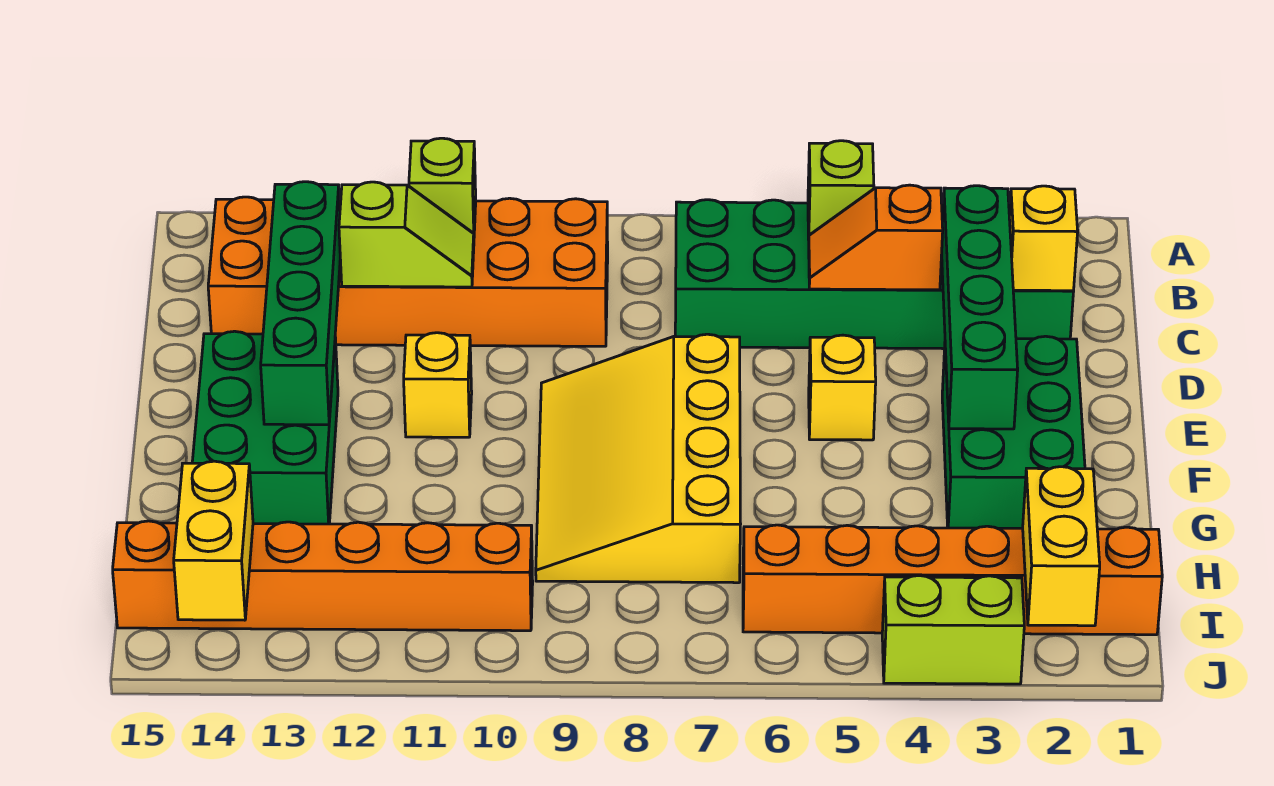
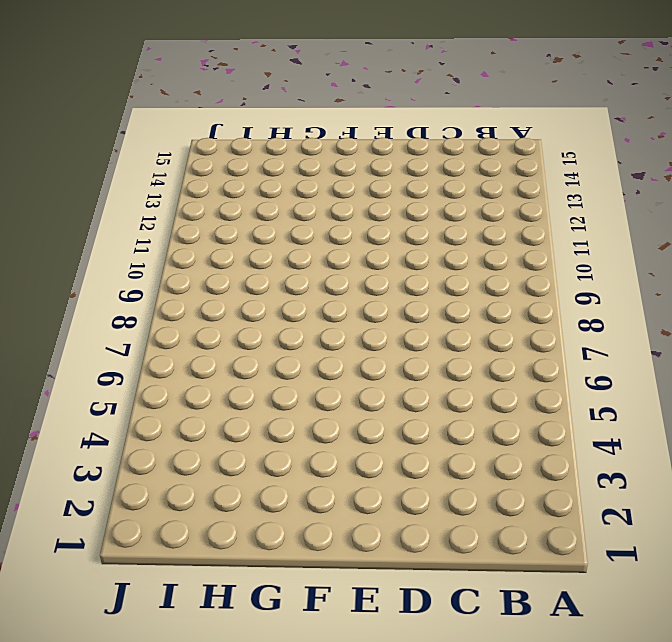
none -> green 2x6 brick [675,200,1074,349]
none -> orange 2x6 brick [208,197,608,346]
none -> green 2x3 brick [942,336,1085,528]

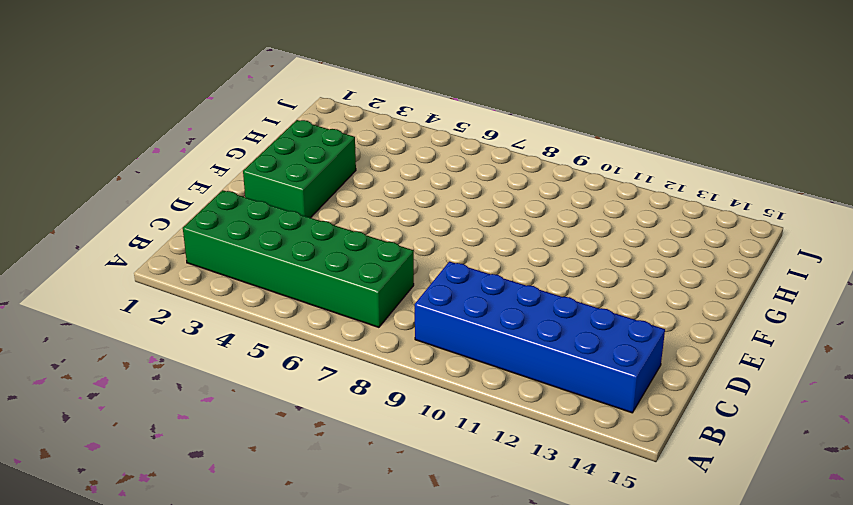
blue 2x6 brick [415,262,665,413] -> orange 2x6 brick [208,197,608,346]
none -> yellow 1x1 brick [809,335,876,440]
none -> yellow 3x4 slope [536,334,741,583]
none -> yellow 1x1 brick [404,333,472,437]

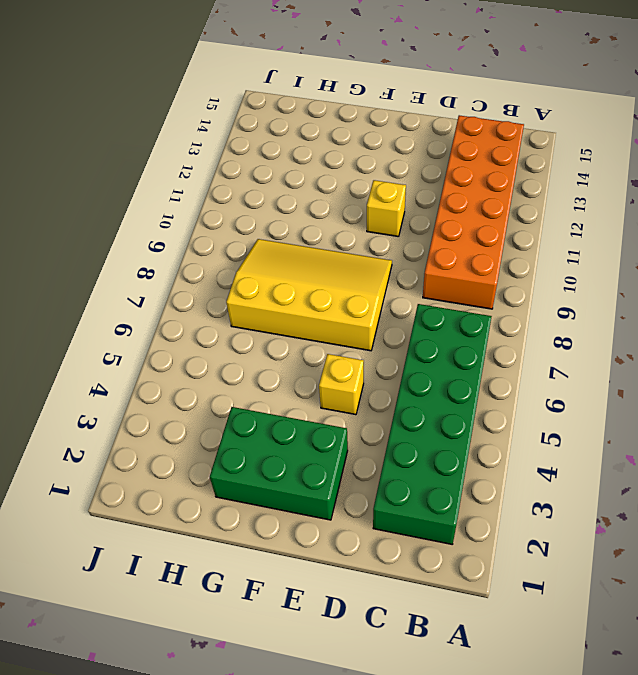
none -> green 2x3 brick [192,331,338,524]
none -> orange 1x6 brick [743,525,1162,635]
none -> orange 1x6 brick [113,521,533,631]

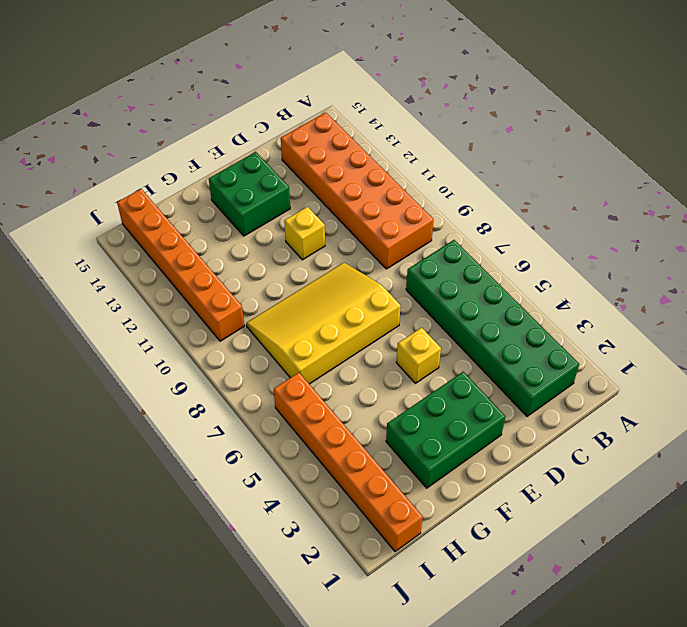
green 2x2 brick [209,152,290,236] -> green 2x3 brick [192,331,338,524]
none -> lime 1x2 brick [882,576,1024,684]
none -> lime 1x1 brick [808,141,874,239]
none -> lime 1x1 brick [409,138,476,233]

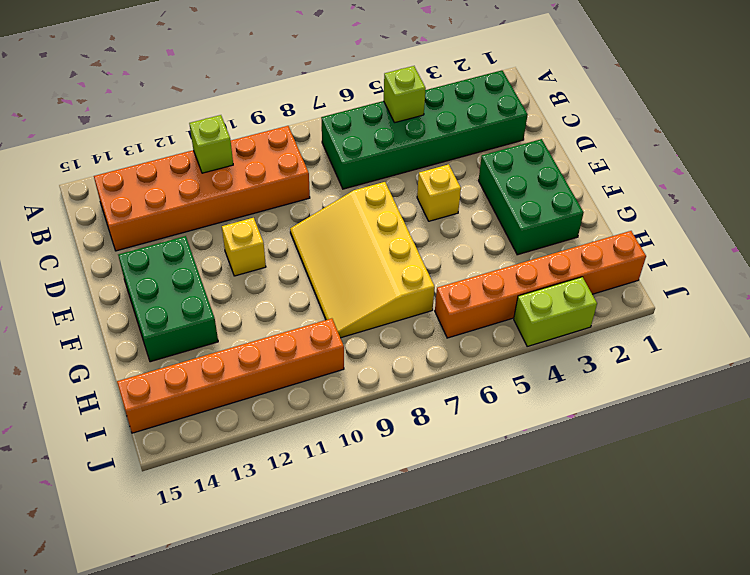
none -> yellow 1x1 brick [1009,186,1078,291]
none -> green 1x4 brick [942,186,1018,429]
none -> orange 1x2 slope [809,185,943,290]

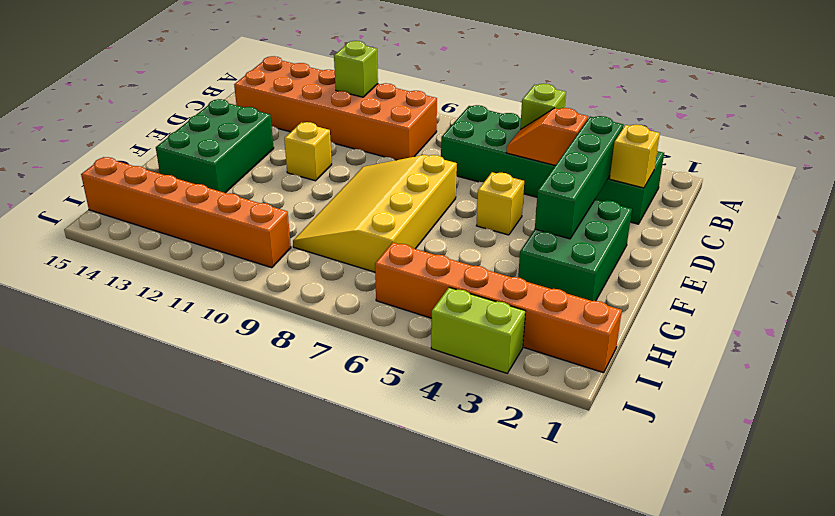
none -> lime 1x2 slope [339,182,474,287]
none -> green 1x4 brick [261,182,340,425]
none -> yellow 1x2 brick [1023,467,1100,626]

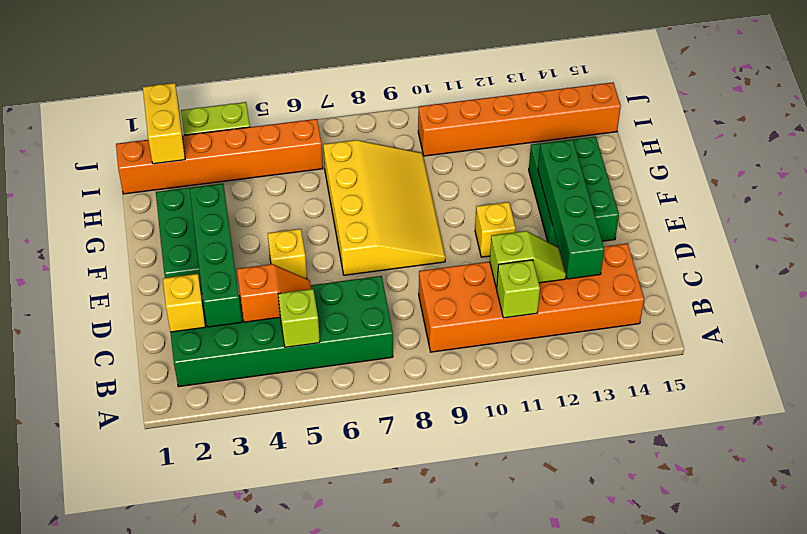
lime 1x2 slope [490,231,566,288] -> lime 1x2 slope turned to [339,182,474,287]
none -> yellow 1x2 brick [174,461,253,620]

